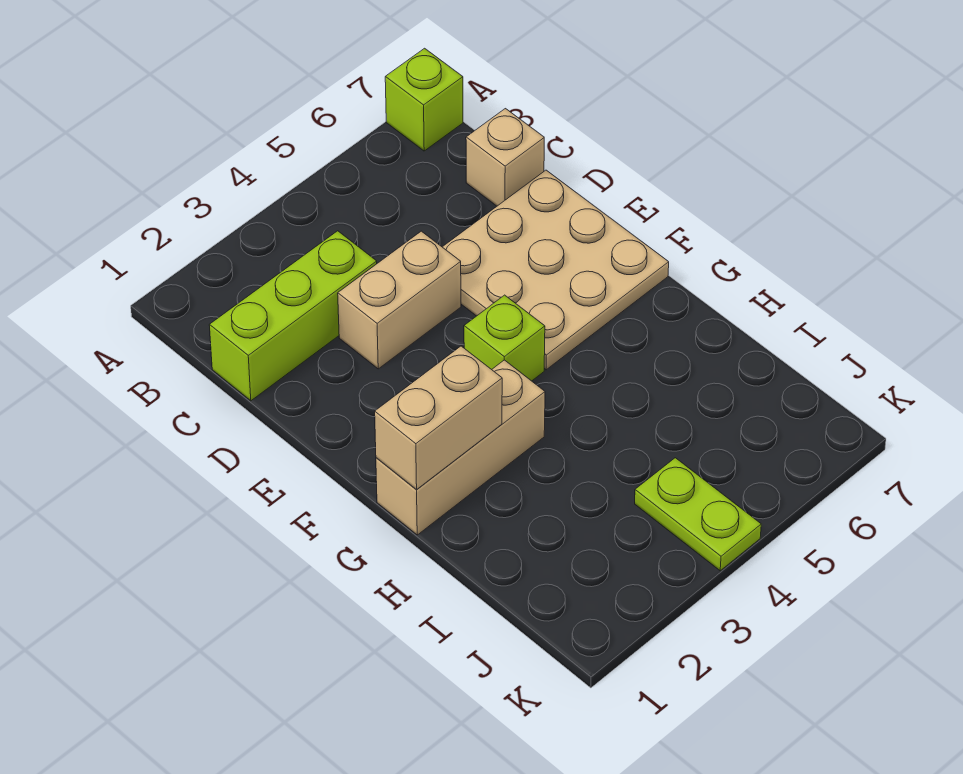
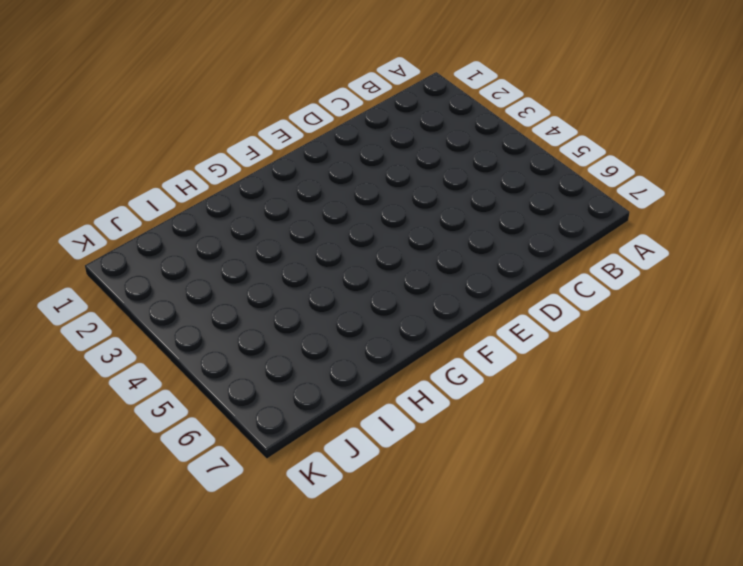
none -> lime 1x1 brick [385,48,463,151]
none -> lime 1x3 brick [209,231,377,401]

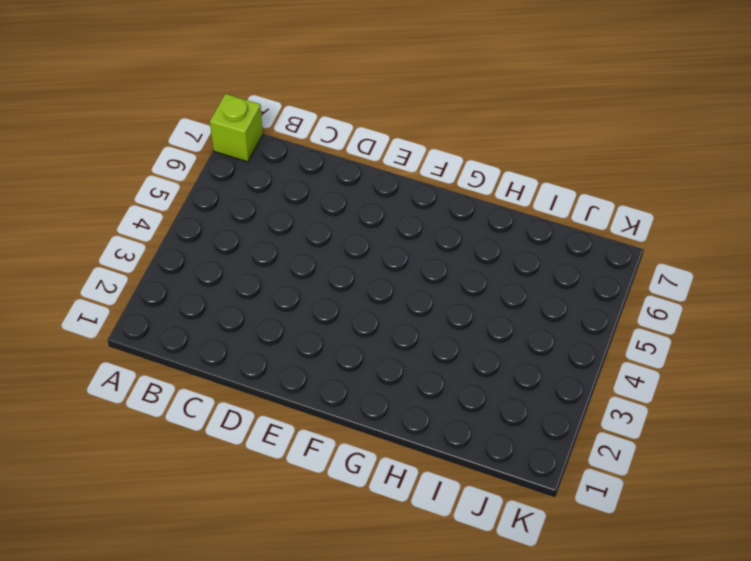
none -> lime 1x3 brick [209,231,377,401]
none -> tan 1x1 brick [466,109,544,206]

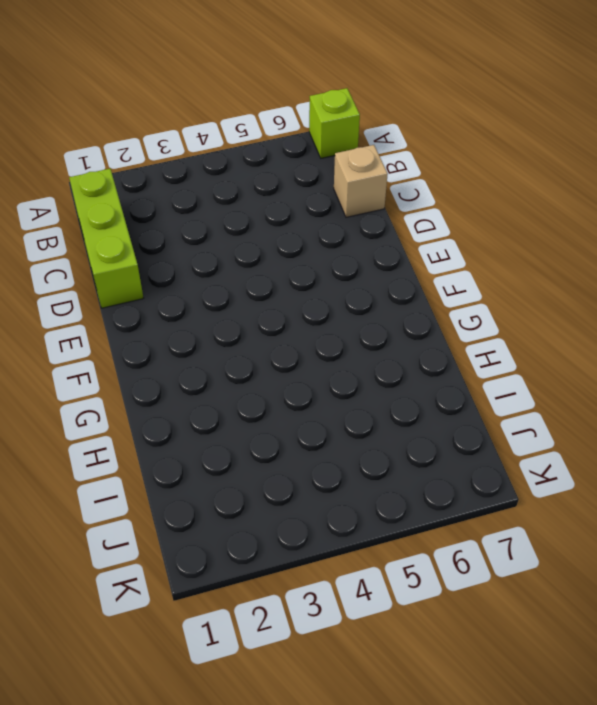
lime 1x3 brick [69,169,143,308] -> lime 1x3 brick turned to [209,231,377,401]
none -> tan 1x2 brick [338,231,461,369]
none -> tan 3x3 plate [443,170,669,370]

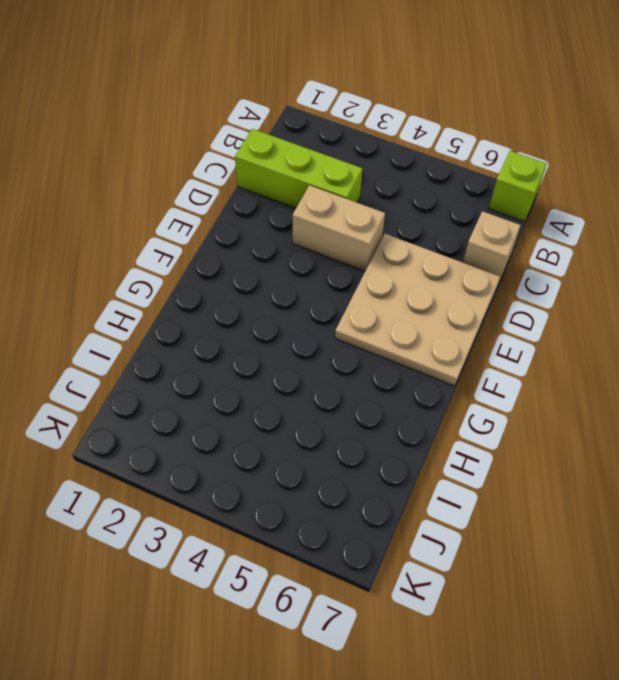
none -> lime 1x1 brick [464,295,545,381]
none -> tan 1x3 brick [376,360,545,535]

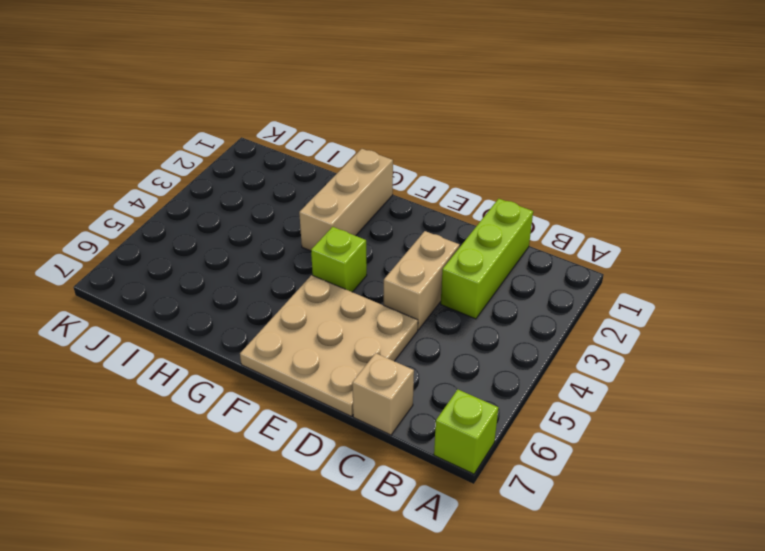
none -> lime 1x2 plate [635,458,761,571]
none -> tan 1x2 brick [375,346,502,489]

